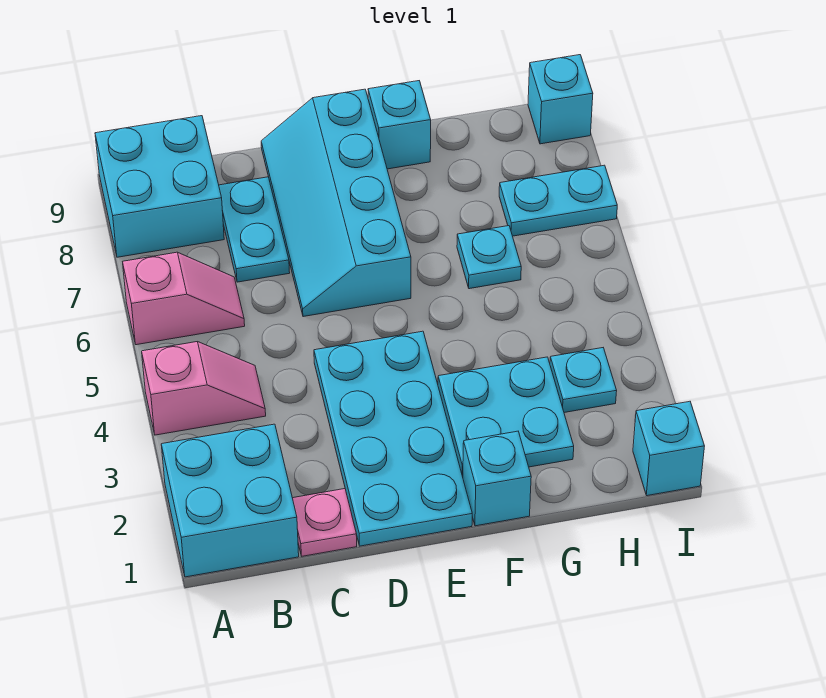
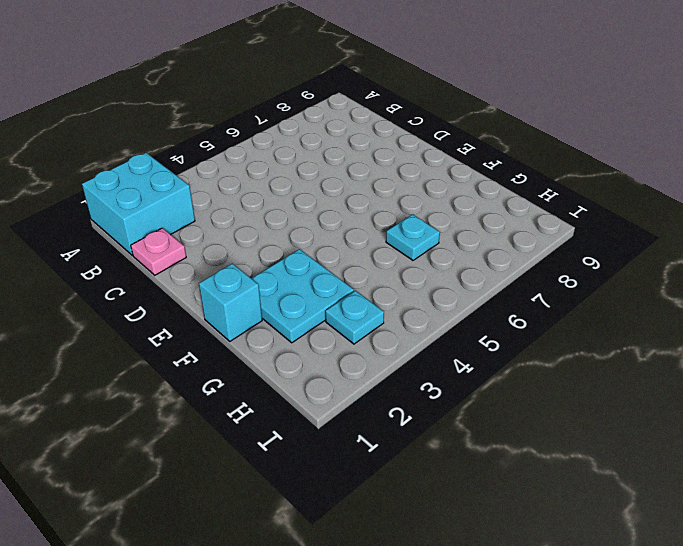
none -> pink 1x2 slope [142,342,266,435]
none -> pink 1x2 slope [123,252,245,345]
none -> cyan 2x2 brick [95,116,224,257]

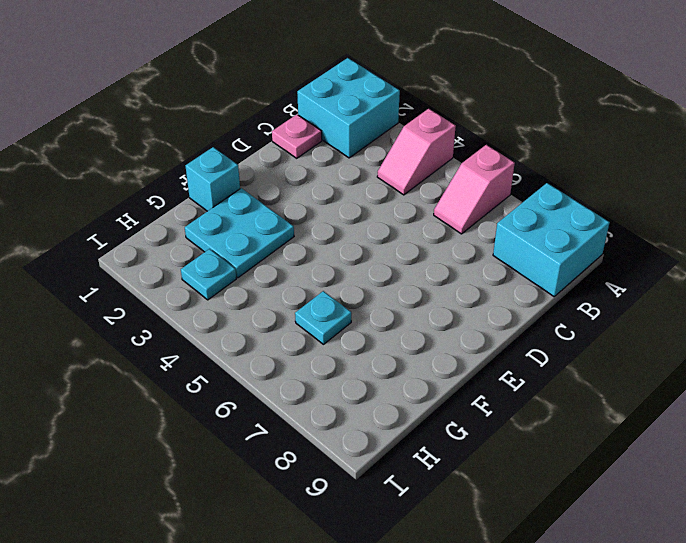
none -> cyan 1x2 plate [219,177,290,282]
none -> cyan 2x4 plate [314,331,472,546]
none -> cyan 2x4 slope [261,89,411,317]

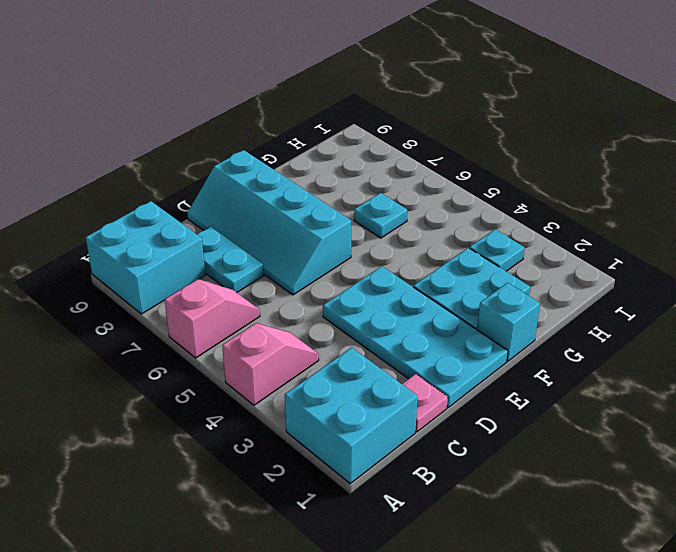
none -> cyan 1x1 brick [368,81,431,169]
none -> cyan 1x2 plate [499,165,617,236]
none -> cyan 1x1 brick [633,401,705,496]

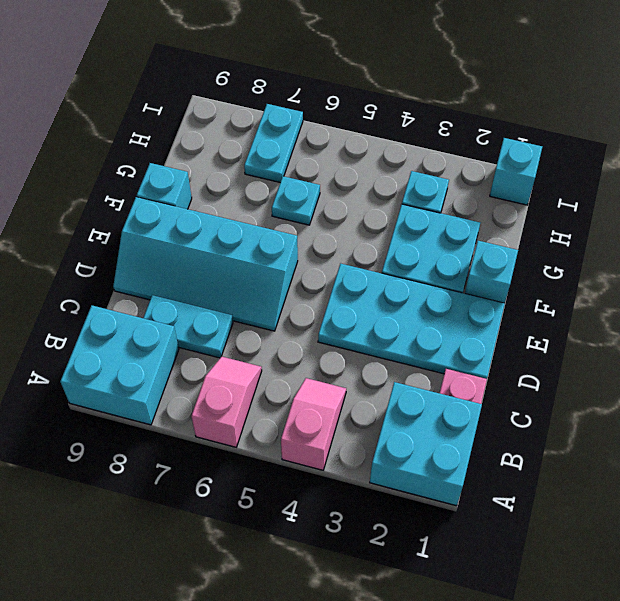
none -> cyan 1x1 brick [528,55,593,144]

